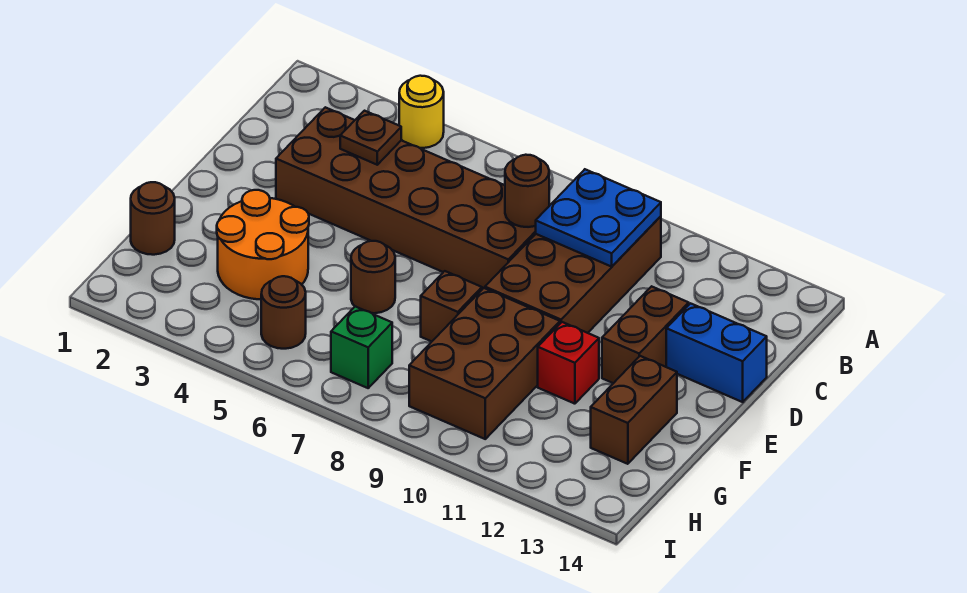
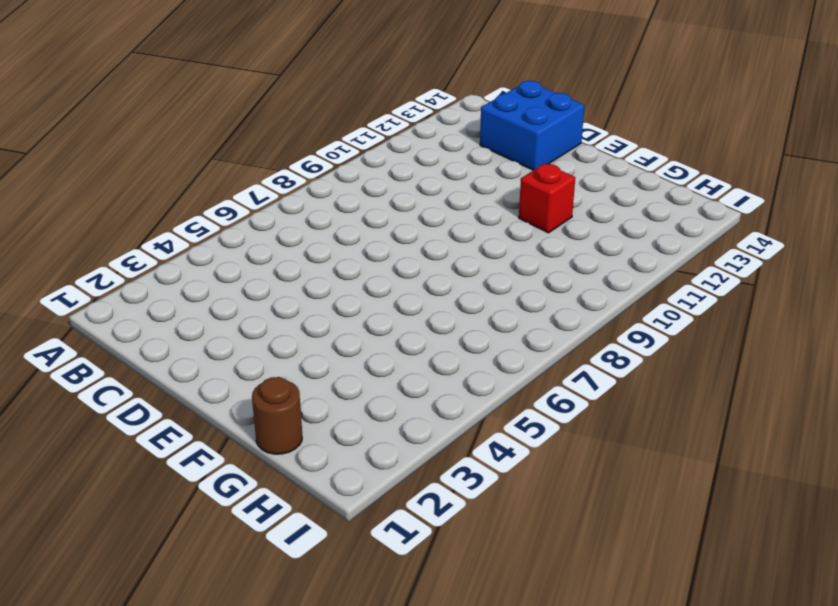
blue 2x2 brick [480,81,584,170] -> blue 1x2 brick [666,303,767,402]
none -> yellow 1x1 round brick [399,76,444,148]
none -> brown 2x4 brick [485,216,661,333]
none -> brown 2x6 brick [276,107,550,289]

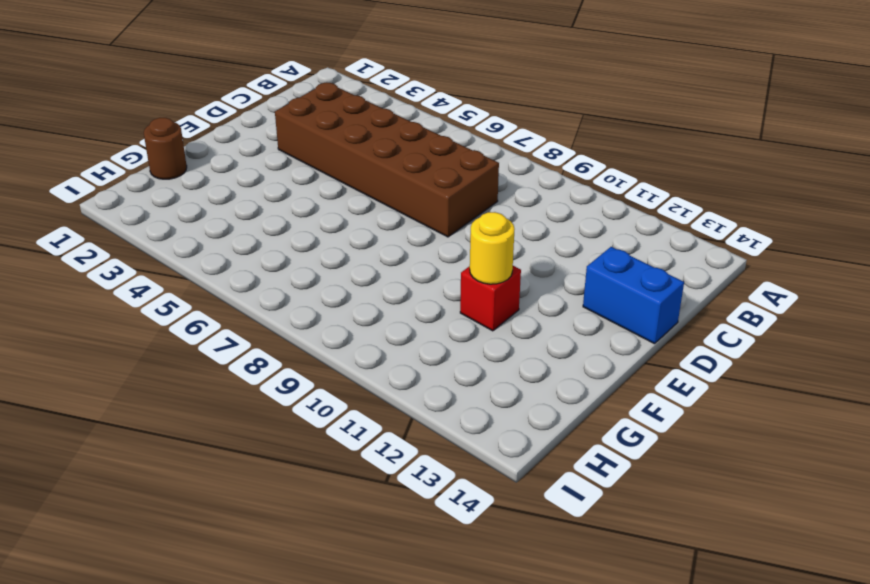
yellow 1x1 round brick [470,212,514,284] -> yellow 1x1 round brick moved to [399,76,444,148]
none -> brown 2x4 brick [485,216,661,333]
none -> brown 1x2 brick [602,286,689,383]
none -> orange 2x2 round brick [217,190,309,299]

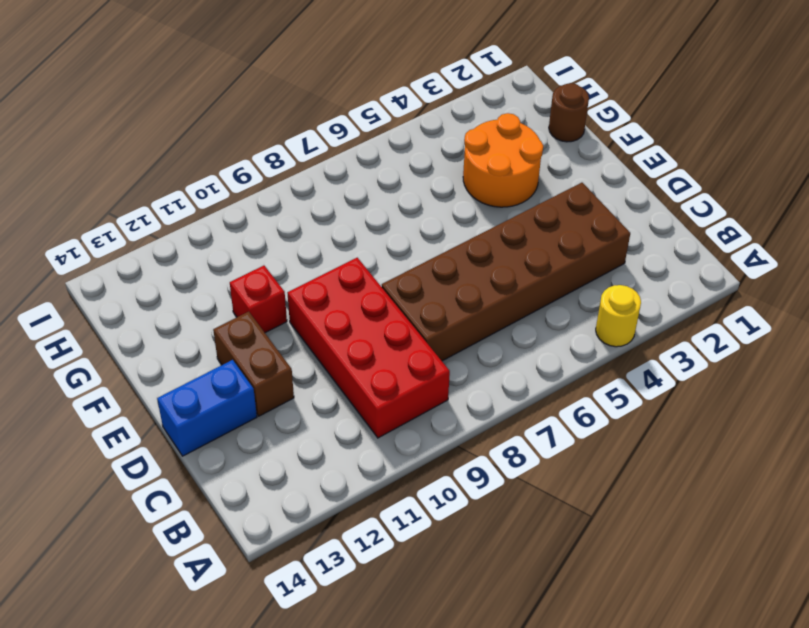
red 2x4 brick [288,258,450,438] -> brown 2x4 brick [485,216,661,333]
none -> brown 1x1 round brick [351,241,395,313]
none -> brown 1x1 brick [421,271,482,342]
none -> brown 2x3 brick [409,288,560,439]

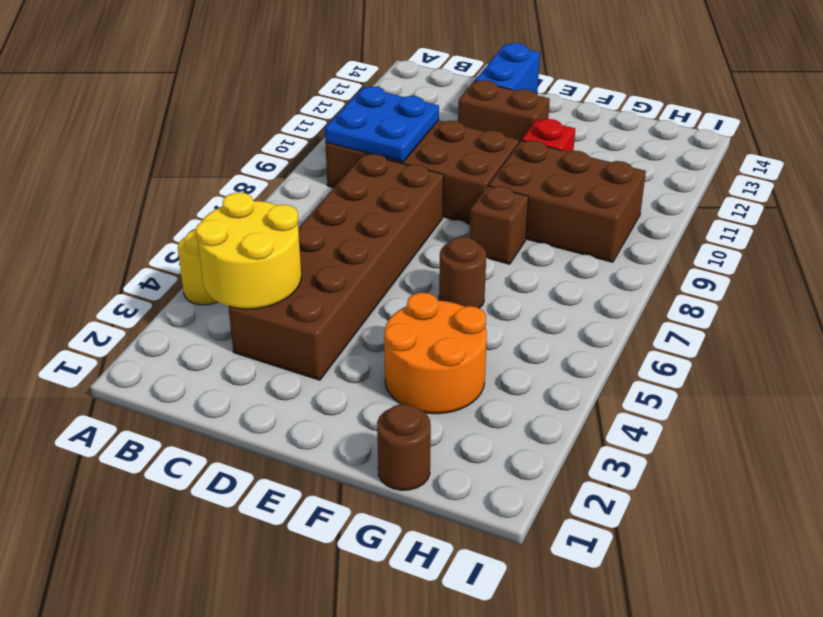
yellow 2x2 round brick [196,192,301,309] -> brown 1x1 plate [340,111,401,165]
none -> brown 1x2 brick [591,356,677,464]
none -> brown 1x1 round brick [261,276,306,349]
none -> green 1x1 brick [331,307,392,388]

